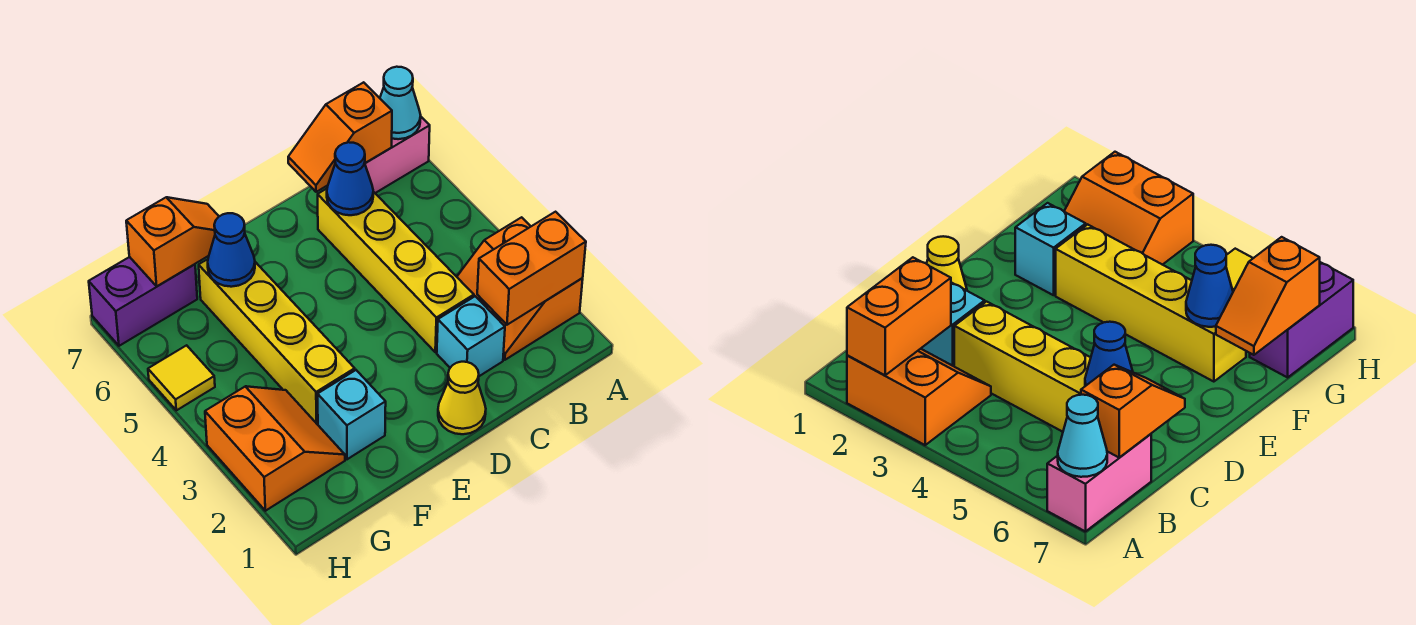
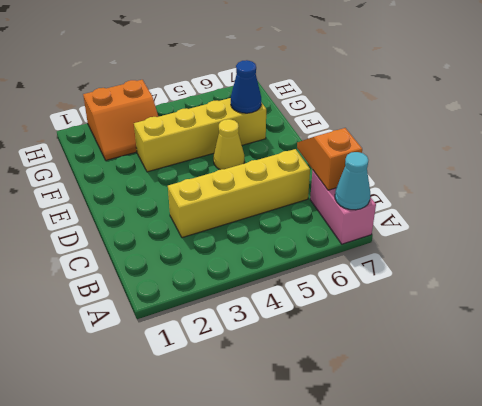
yellow 1x1 cone [213,119,244,170] -> yellow 1x1 cone moved to [438,362,486,434]
none -> orange 2x2 slope [457,217,583,360]
none -> cyan 1x1 brick [437,296,505,376]
none -> cyan 1x1 brick [318,370,386,459]

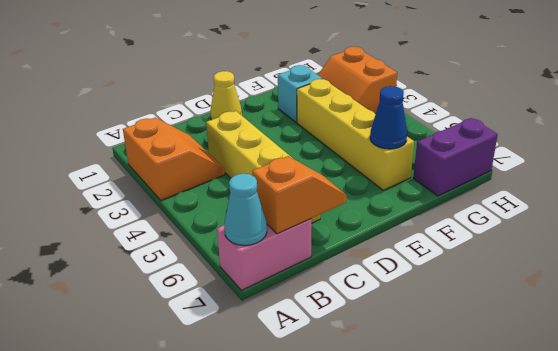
none -> cyan 1x1 brick [437,296,505,376]
none -> yellow 1x1 tile [148,345,215,410]
none -> orange 1x2 brick [477,212,586,325]

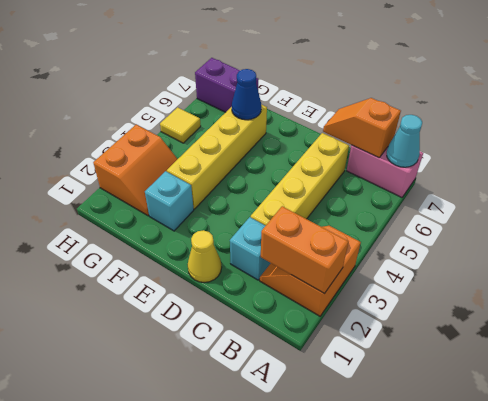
none -> blue 1x1 cone [327,142,373,215]
none -> orange 1x2 slope [126,197,219,286]

